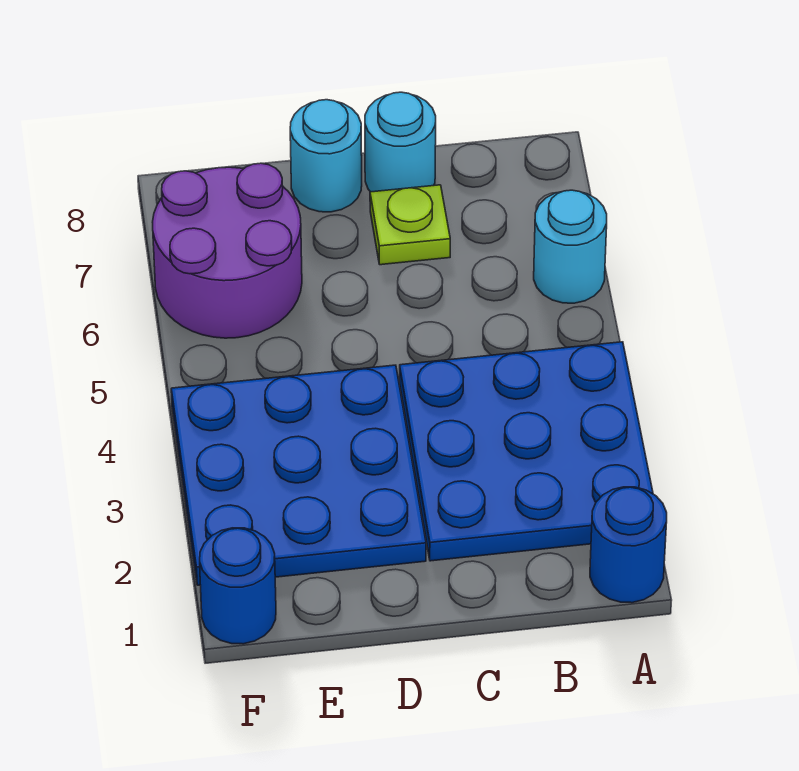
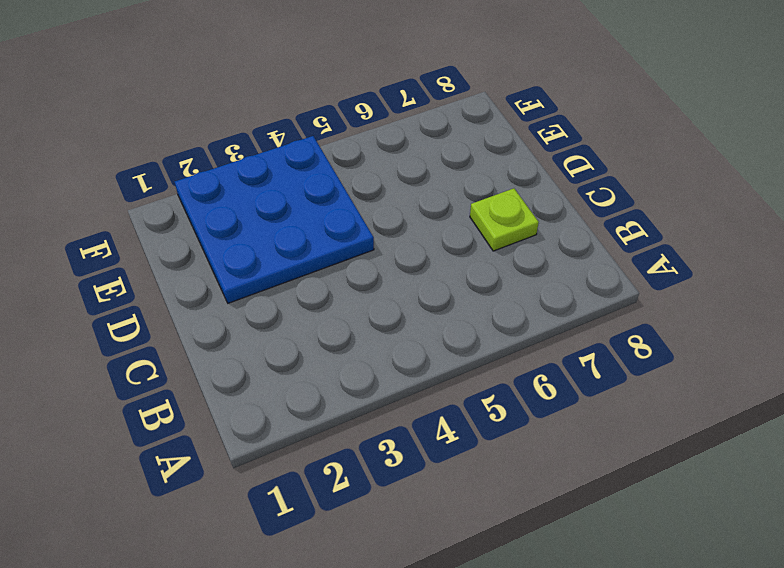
none -> blue 1x1 round brick [590,487,667,603]
none -> blue 3x3 plate [400,342,653,561]

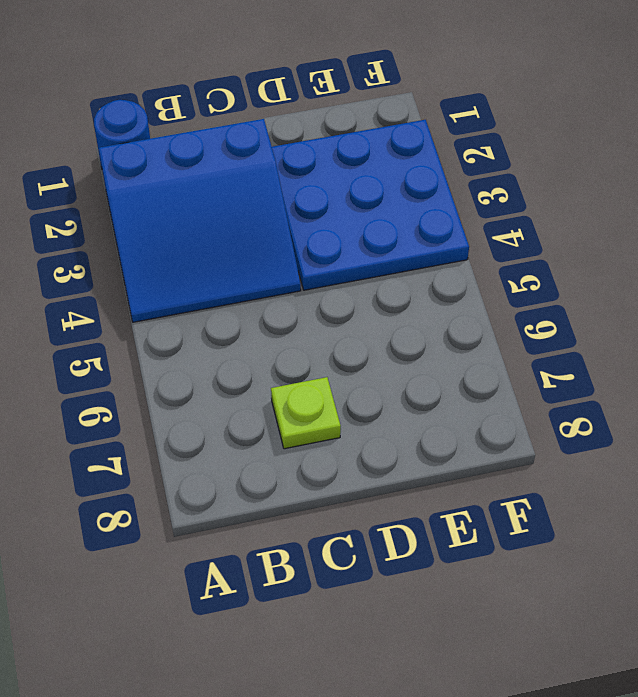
blue 3x3 slope [99,119,301,322] -> blue 3x3 plate [400,342,653,561]
none -> cyan 1x1 round brick [534,190,607,303]
none -> cyan 1x1 round brick [365,92,436,192]

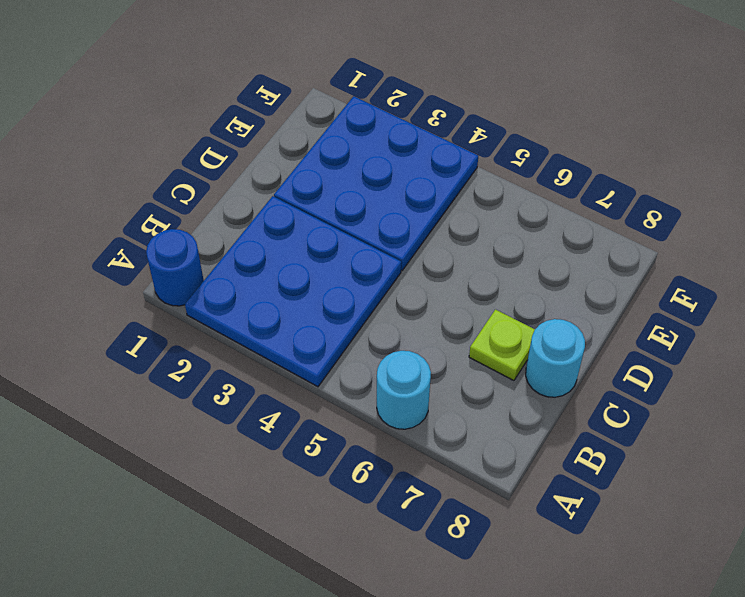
none -> cyan 1x1 round brick [290,100,362,212]
none -> purple 2x2 round brick [153,163,302,338]

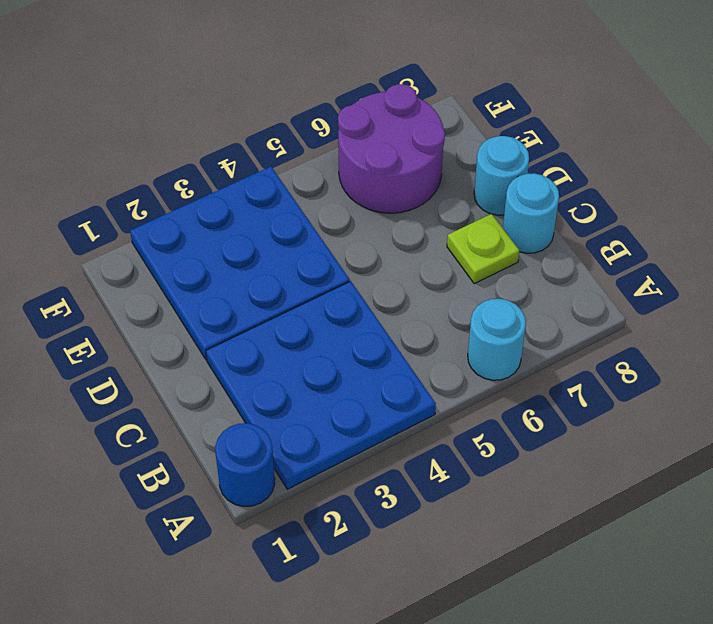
none -> blue 1x1 round brick [200,528,276,644]

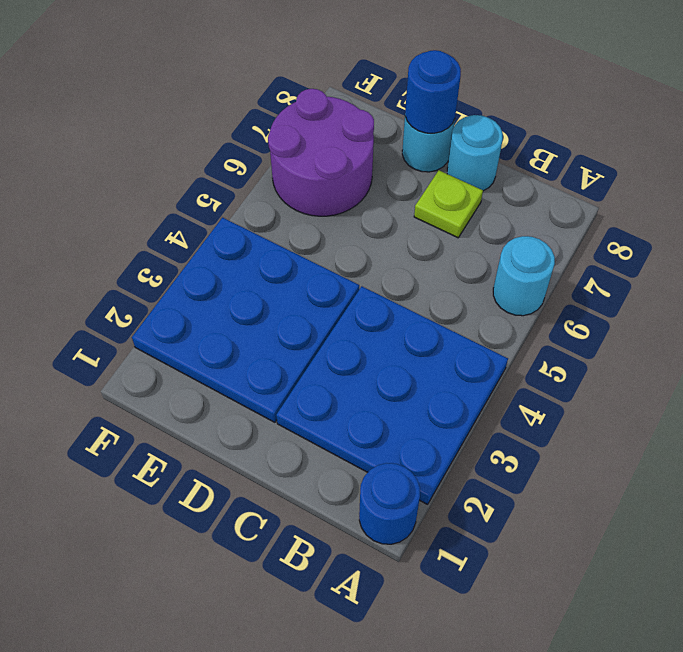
blue 1x1 round brick [405,50,461,133] -> blue 1x1 round brick moved to [200,528,276,644]

